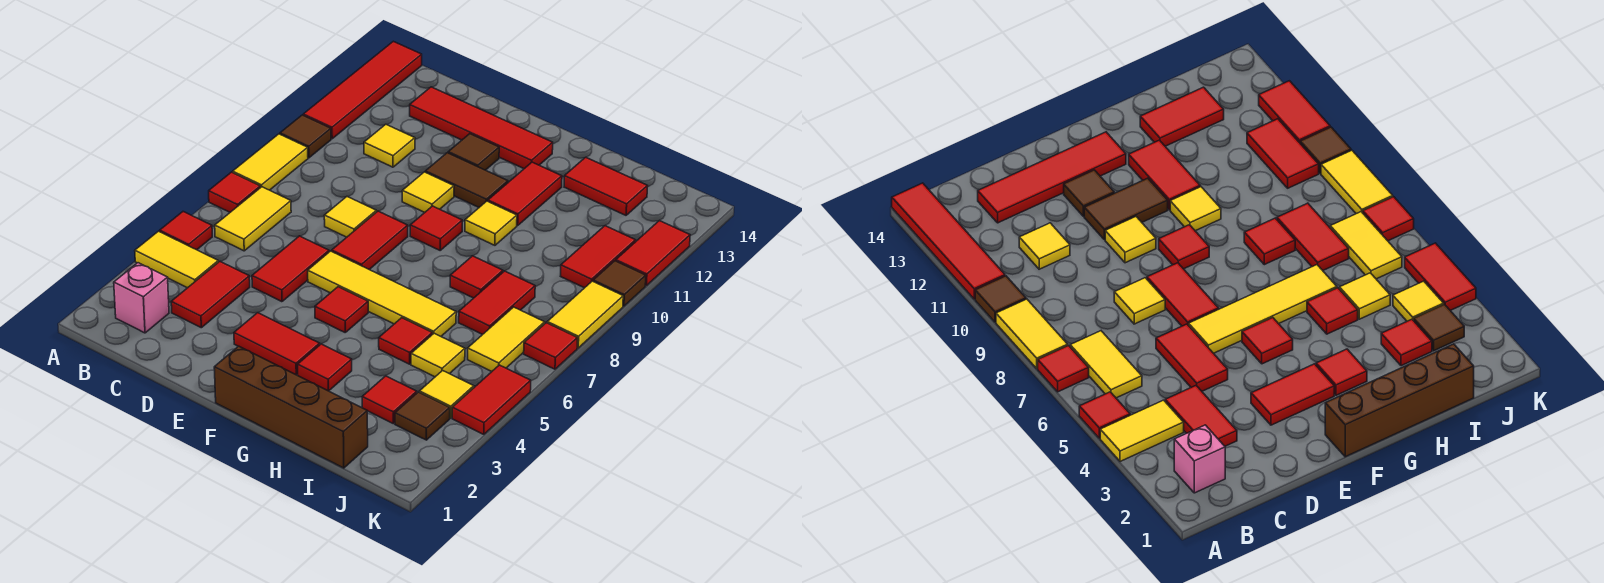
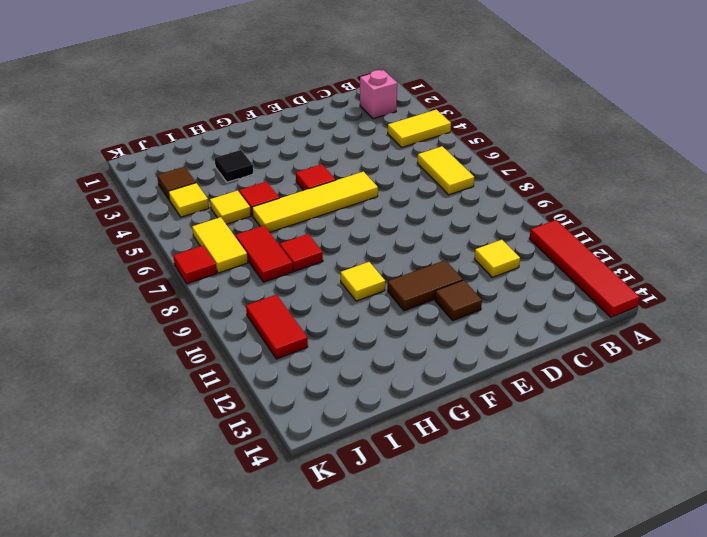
black 1x1 tile [215,150,254,182] -> none
none -> red 1x1 tile [160,212,212,250]
none -> red 1x1 tile [209,172,260,212]
none -> yellow 1x2 tile [233,134,308,190]
none -> brown 1x1 tile [280,115,331,158]

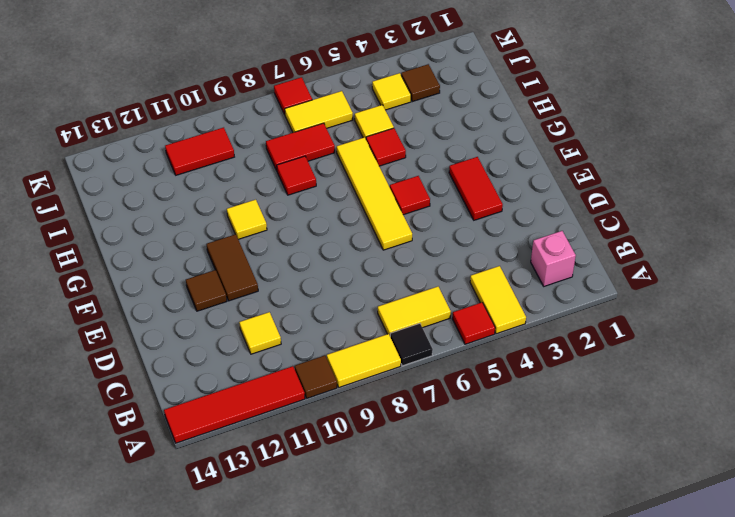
black 1x1 tile [390,323,433,366] -> red 1x1 tile [209,172,260,212]
none -> red 1x2 tile [171,261,250,328]
none -> red 1x4 tile [410,87,553,169]
none -> red 1x2 tile [252,236,329,302]
none -> yellow 1x1 tile [324,197,376,237]

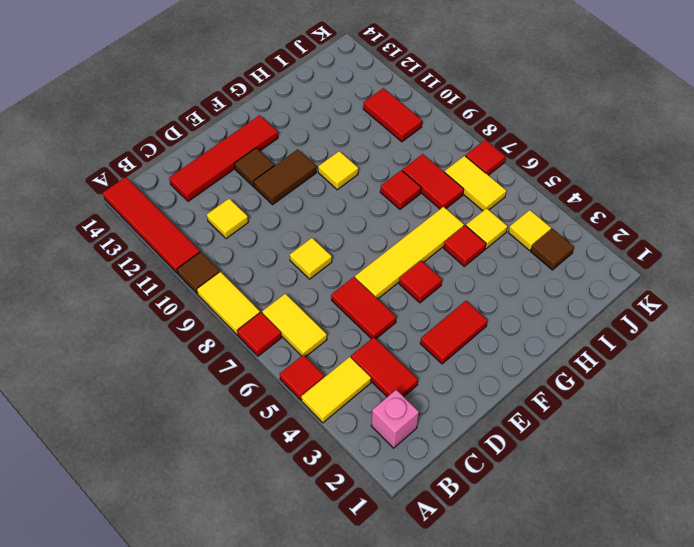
none -> red 1x2 tile [332,211,408,270]
none -> yellow 1x1 tile [402,172,454,213]
none -> brown 1x4 brick [214,346,368,468]
none -> red 1x1 tile [410,206,462,250]

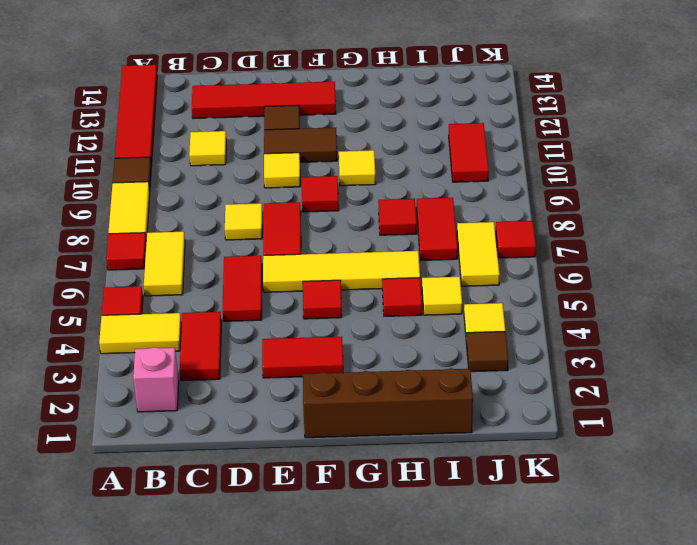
none -> red 1x1 tile [298,344,352,391]
none -> red 1x2 tile [488,162,562,225]
none -> red 1x2 tile [564,157,648,215]
none -> red 1x1 tile [362,376,417,424]

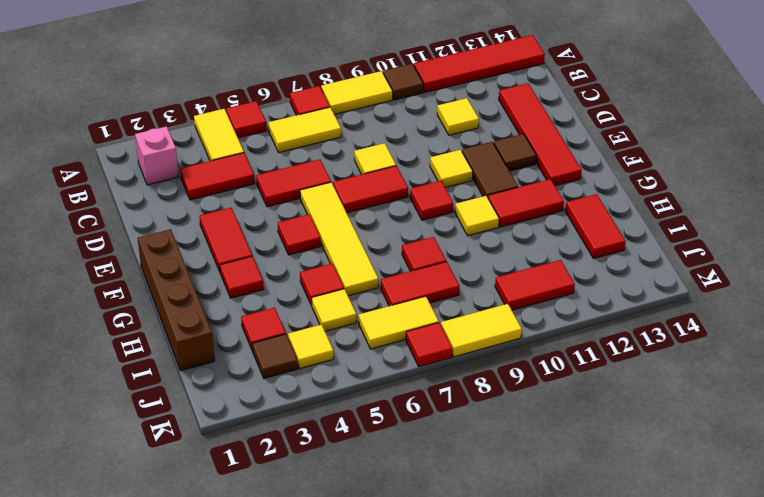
none -> red 1x2 tile [452,365,531,434]
none -> brown 1x1 tile [593,261,646,306]
none -> red 1x2 tile [616,221,690,286]

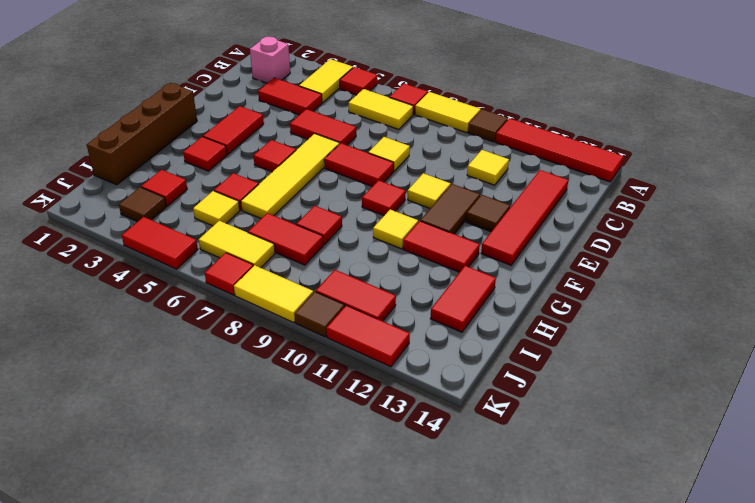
none -> yellow 1x1 tile [420,371,474,418]

